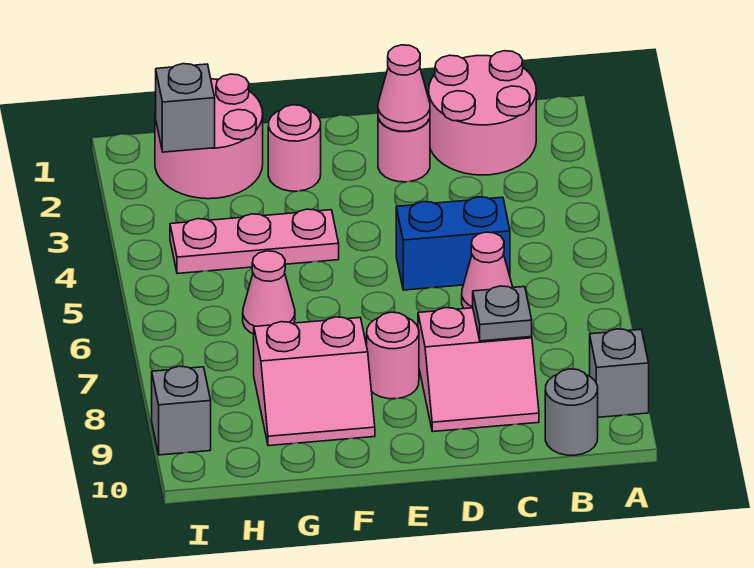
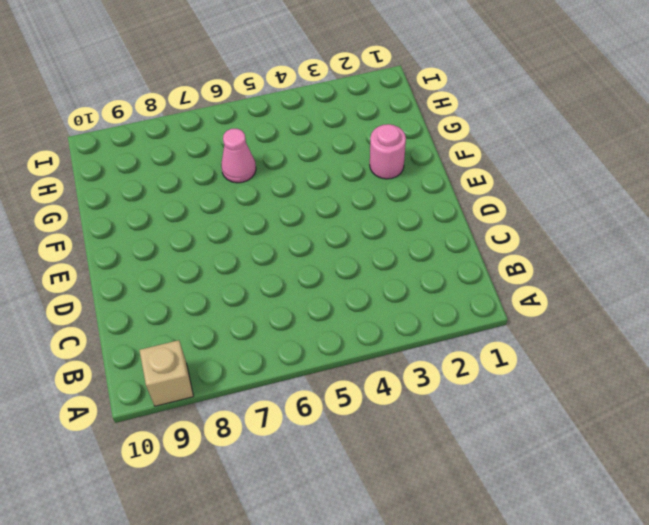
tan 1x1 brick [139,340,193,406] -> grey 1x1 brick [590,329,649,417]
none -> pink 2x2 round brick [429,51,536,175]
none -> grey 1x1 round brick [545,369,598,455]
none -> blue 1x2 brick [396,197,510,290]

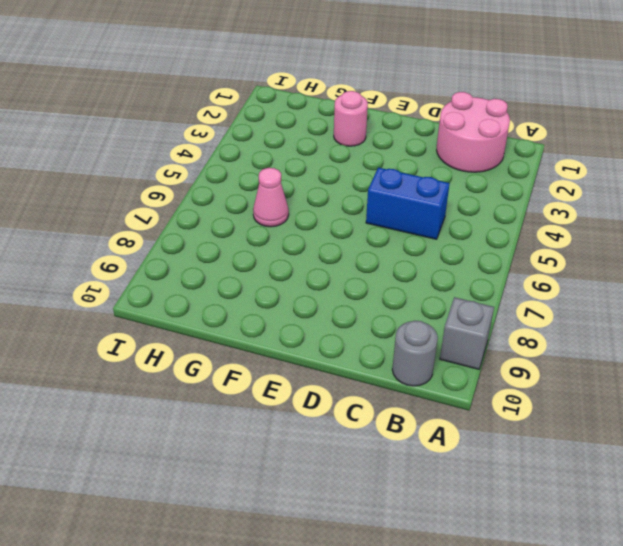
none -> pink 1x1 cone [462,232,513,309]
none -> pink 2x2 slope [418,308,539,432]
none -> pink 1x1 round brick [378,118,430,182]

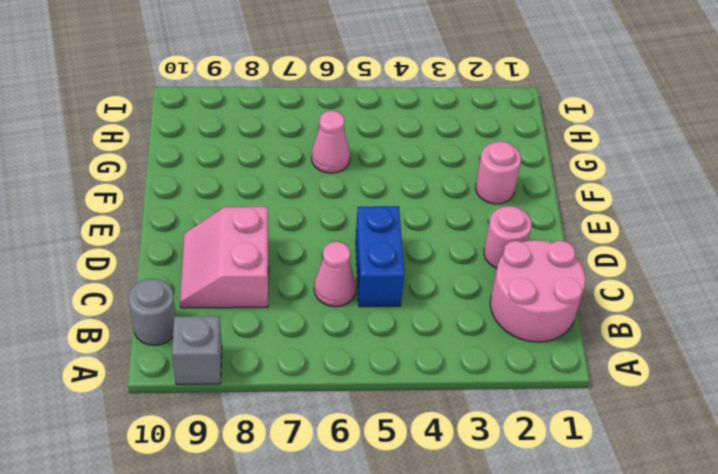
none -> pink 1x1 round brick [367,312,419,399]
none -> pink 1x3 plate [170,209,339,274]
none -> pink 2x2 slope [254,317,375,446]

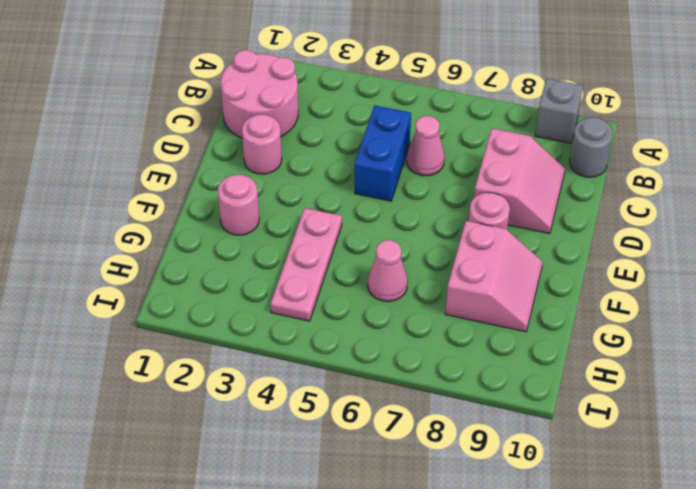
none -> pink 2x2 round brick [155,74,263,199]
none -> grey 1x1 brick [152,366,211,455]
none -> grey 1x1 plate [473,286,532,341]

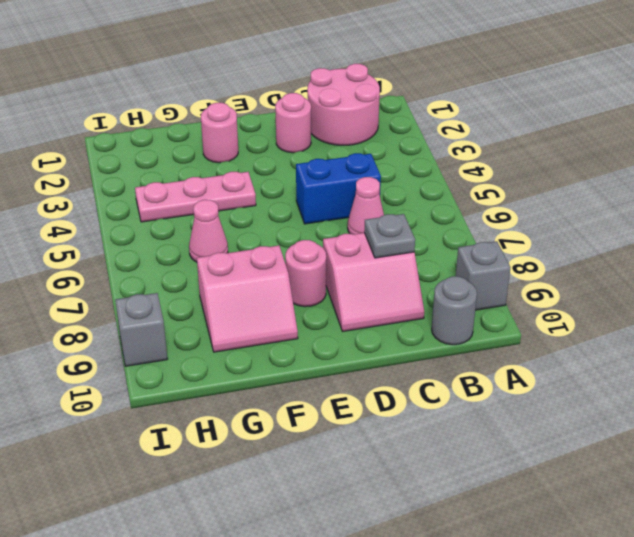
none -> pink 2x2 round brick [155,74,263,199]
none -> pink 1x1 cone [378,45,430,131]
none -> grey 1x1 brick [156,64,215,152]

